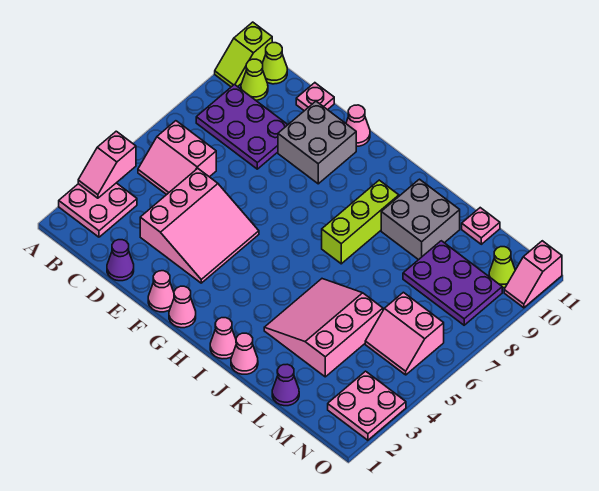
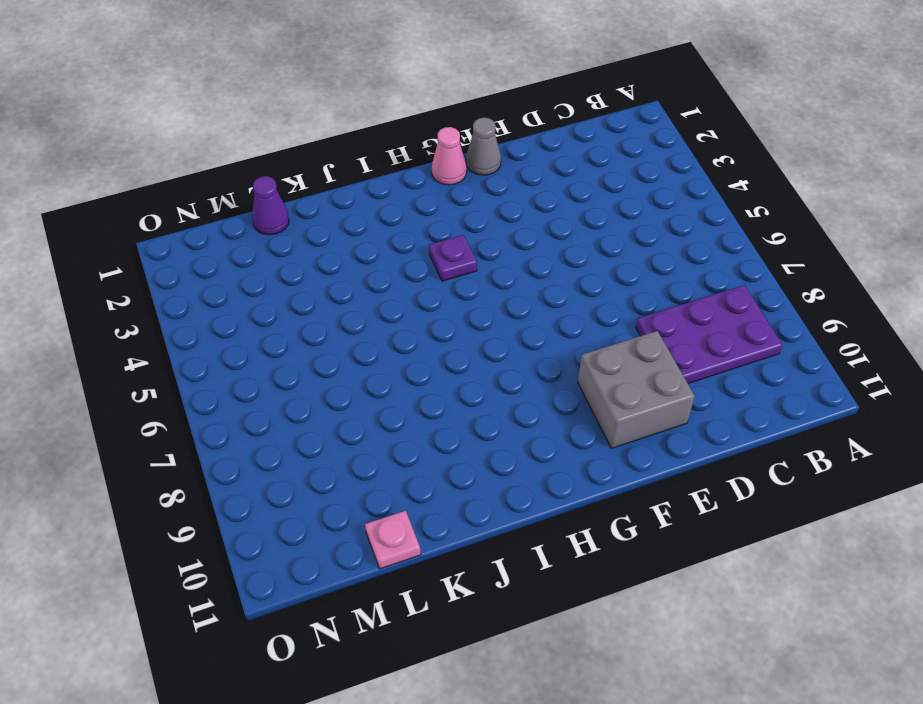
grey 1x1 cone [466,118,501,175] -> pink 1x1 cone [148,271,174,312]
purple 1x1 plate [429,235,477,281] -> none
none -> pink 2x2 plate [59,183,137,237]
none -> lime 1x2 slope [215,22,272,87]
none -> pink 2x2 slope [138,121,216,195]

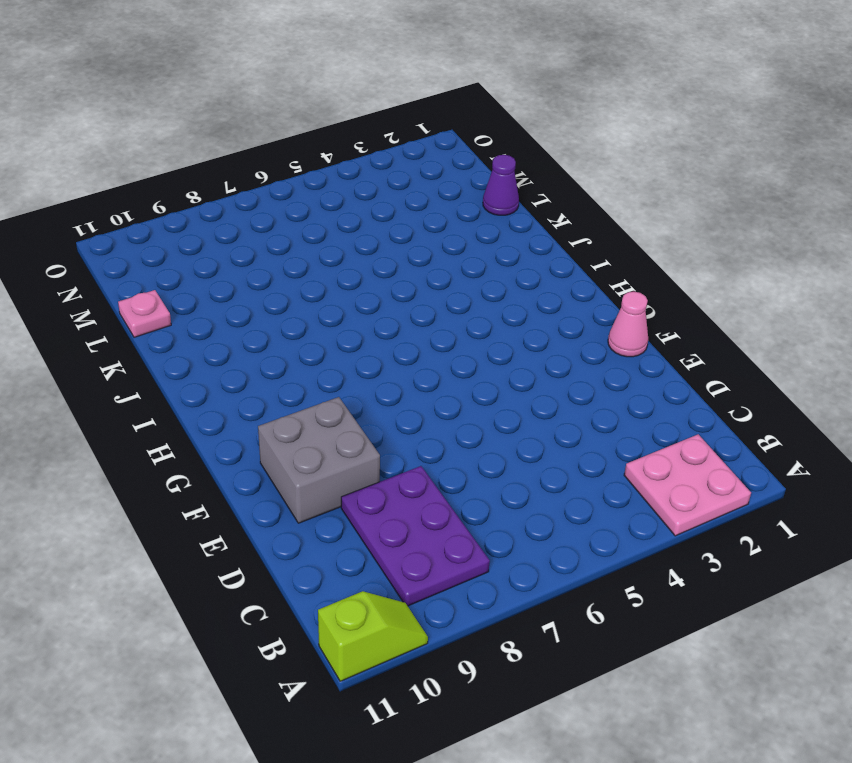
none -> pink 2x2 slope [138,121,216,195]
none -> lime 1x1 cone [241,59,268,100]
none -> lime 1x1 cone [262,43,287,84]

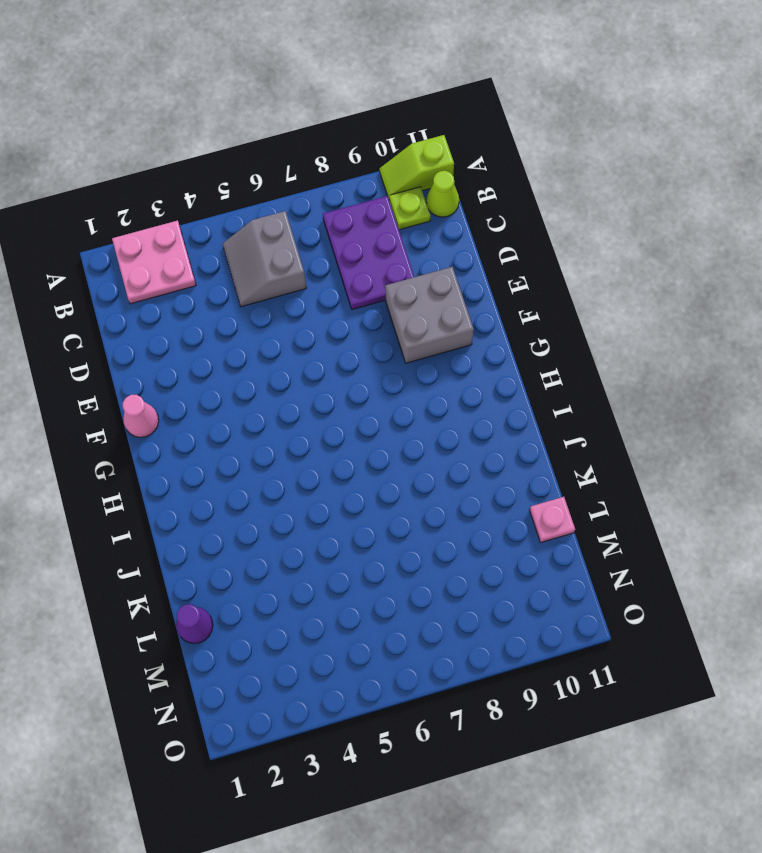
grey 2x2 slope [223,211,307,307] -> pink 2x2 slope [138,121,216,195]
lime 1x1 plate [389,187,430,230] -> lime 1x1 cone [241,59,268,100]
none -> purple 1x1 cone [107,240,134,281]
none -> pink 3x3 slope [140,168,259,283]
none -> pink 1x1 plate [296,83,334,111]

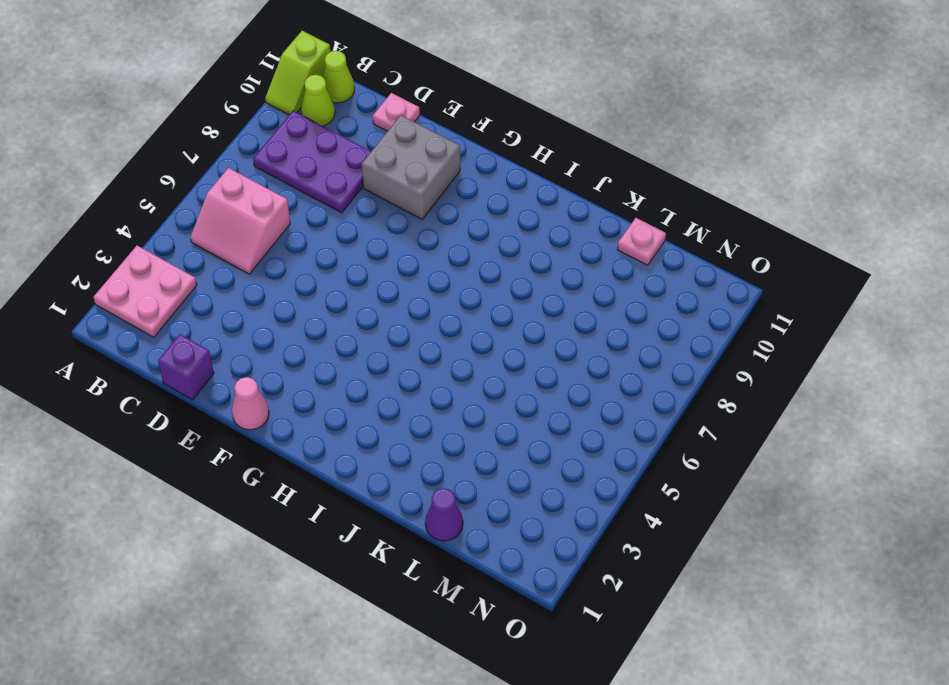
purple 1x1 brick [158,334,214,400] -> purple 1x1 cone [107,240,134,281]
none -> pink 3x3 slope [140,168,259,283]
none -> pink 1x1 cone [346,105,370,146]
none -> pink 1x1 cone [169,286,196,328]

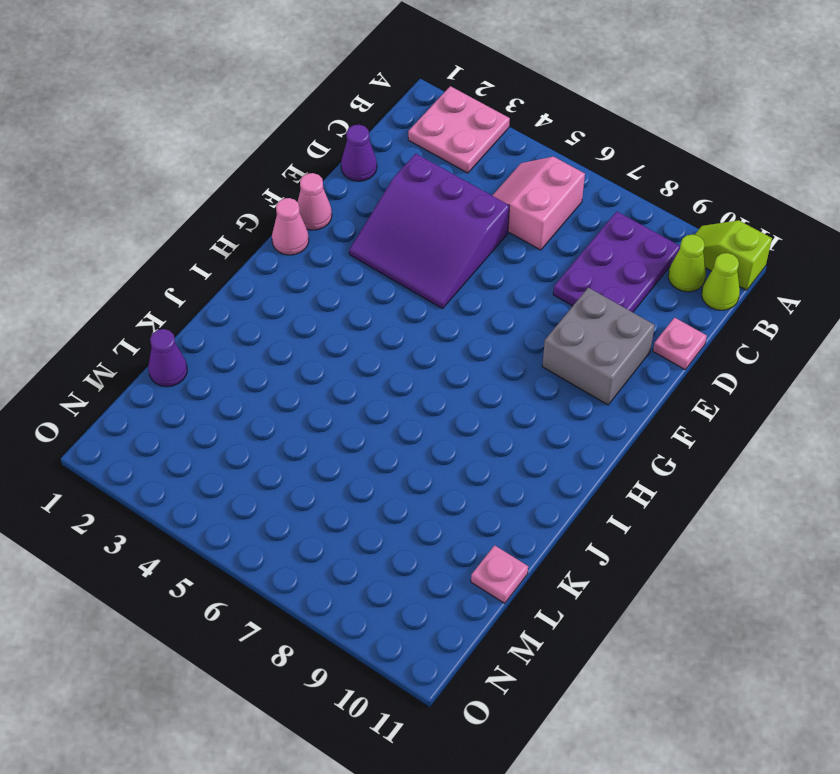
purple 3x3 slope [349,154,509,309] -> pink 3x3 slope [140,168,259,283]
none -> pink 1x1 cone [346,105,370,146]
none -> pink 1x1 cone [210,318,236,359]
none -> lime 1x3 brick [322,180,399,264]

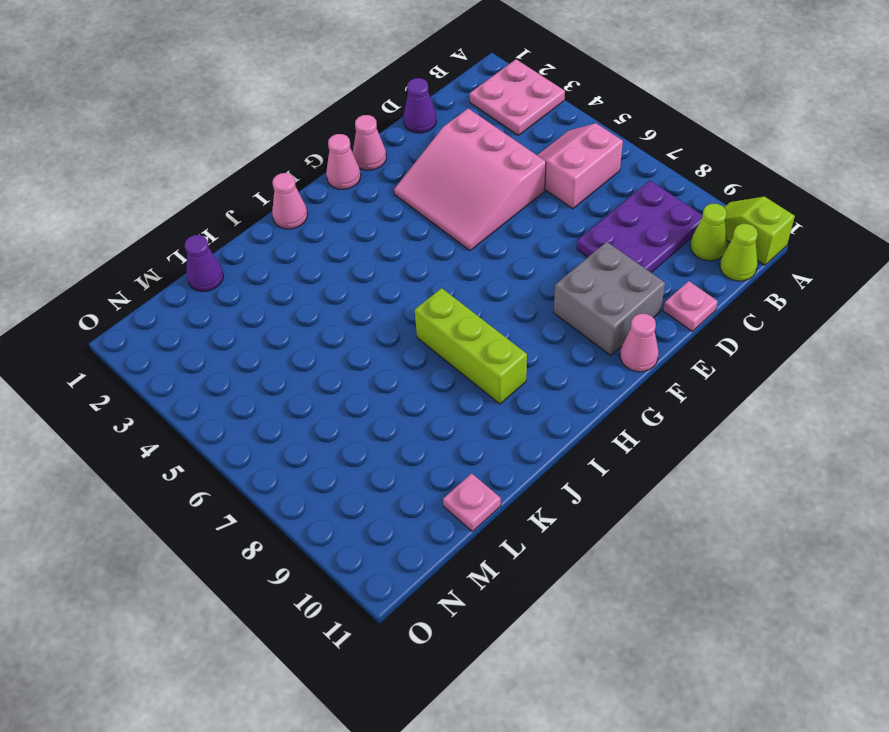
none -> pink 1x1 cone [231,333,258,374]
none -> pink 3x3 slope [264,279,383,377]
none -> grey 2x2 brick [381,179,460,260]

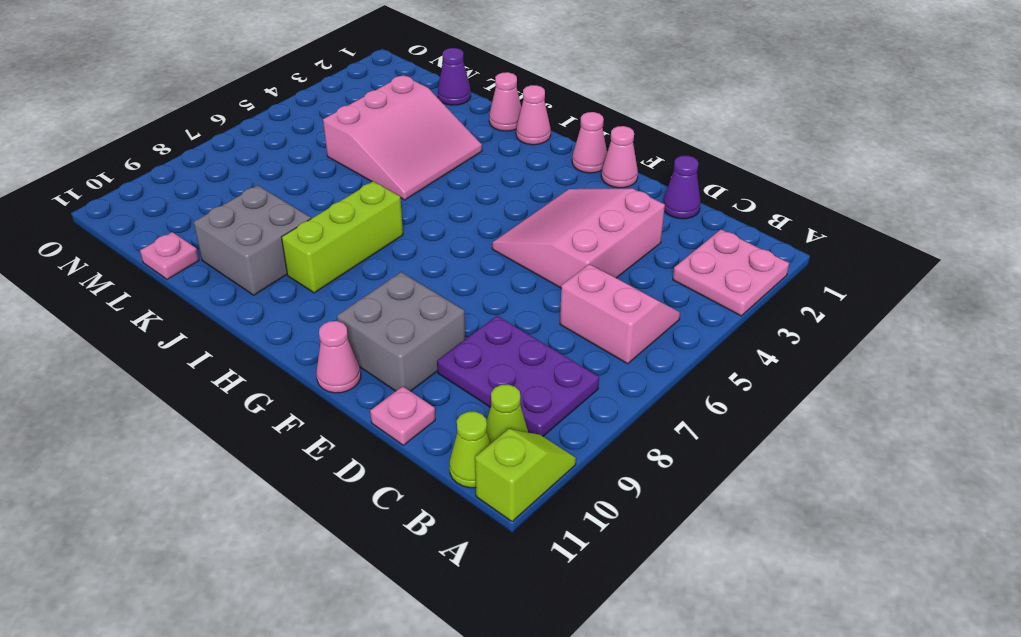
none -> purple 2x3 plate [403,241,502,325]
none -> pink 2x2 slope [365,292,444,375]
none -> pink 2x2 plate [328,371,406,440]

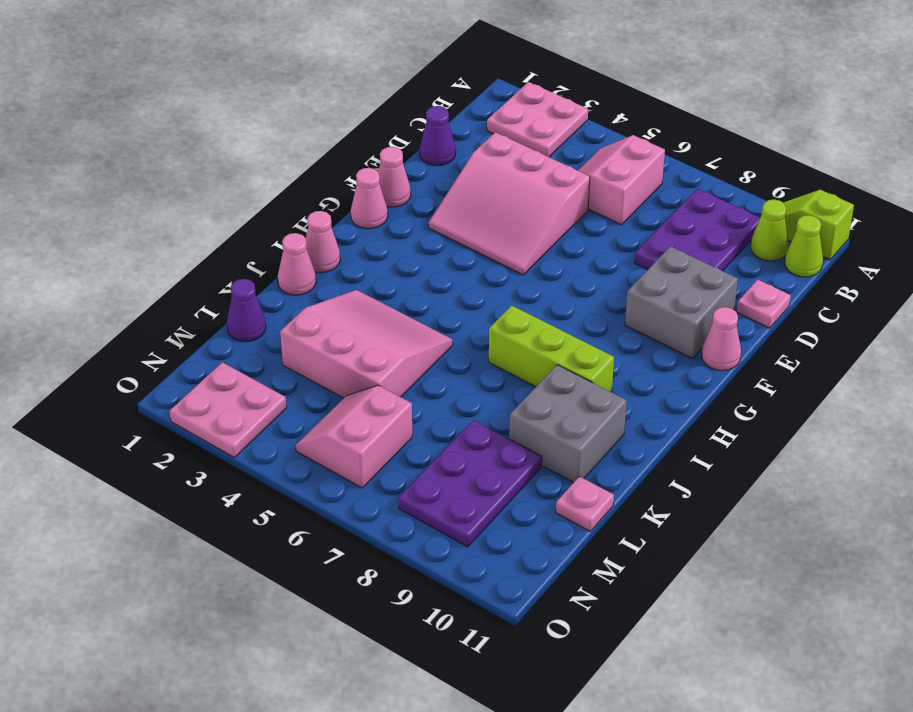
none -> lime 1x1 cone [489,247,515,288]
none -> pink 1x2 slope [504,241,562,308]
none -> pink 1x2 slope [78,131,136,198]

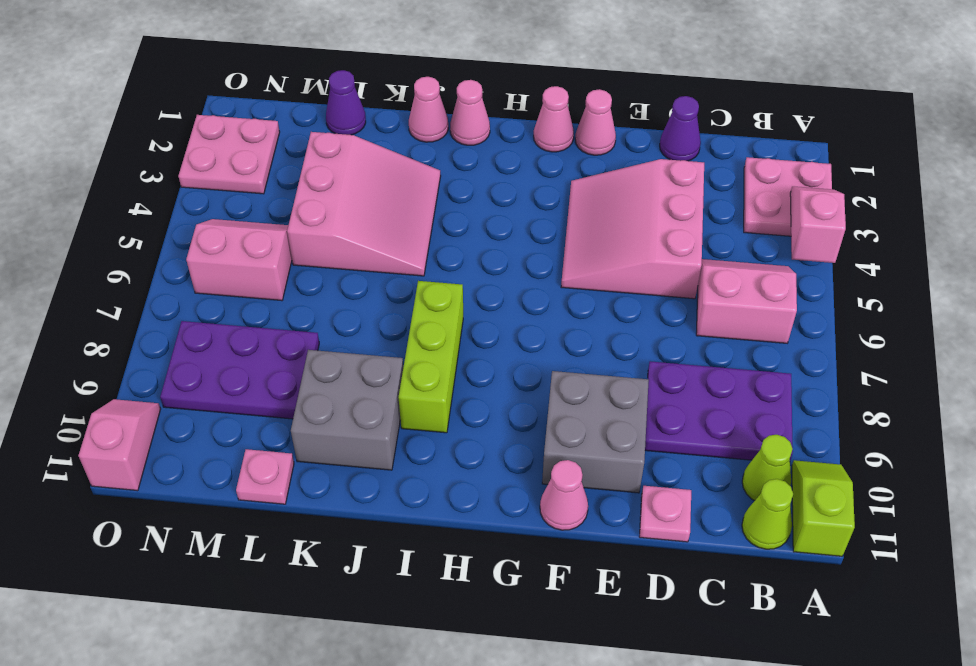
none -> lime 1x1 cone [489,247,515,288]

